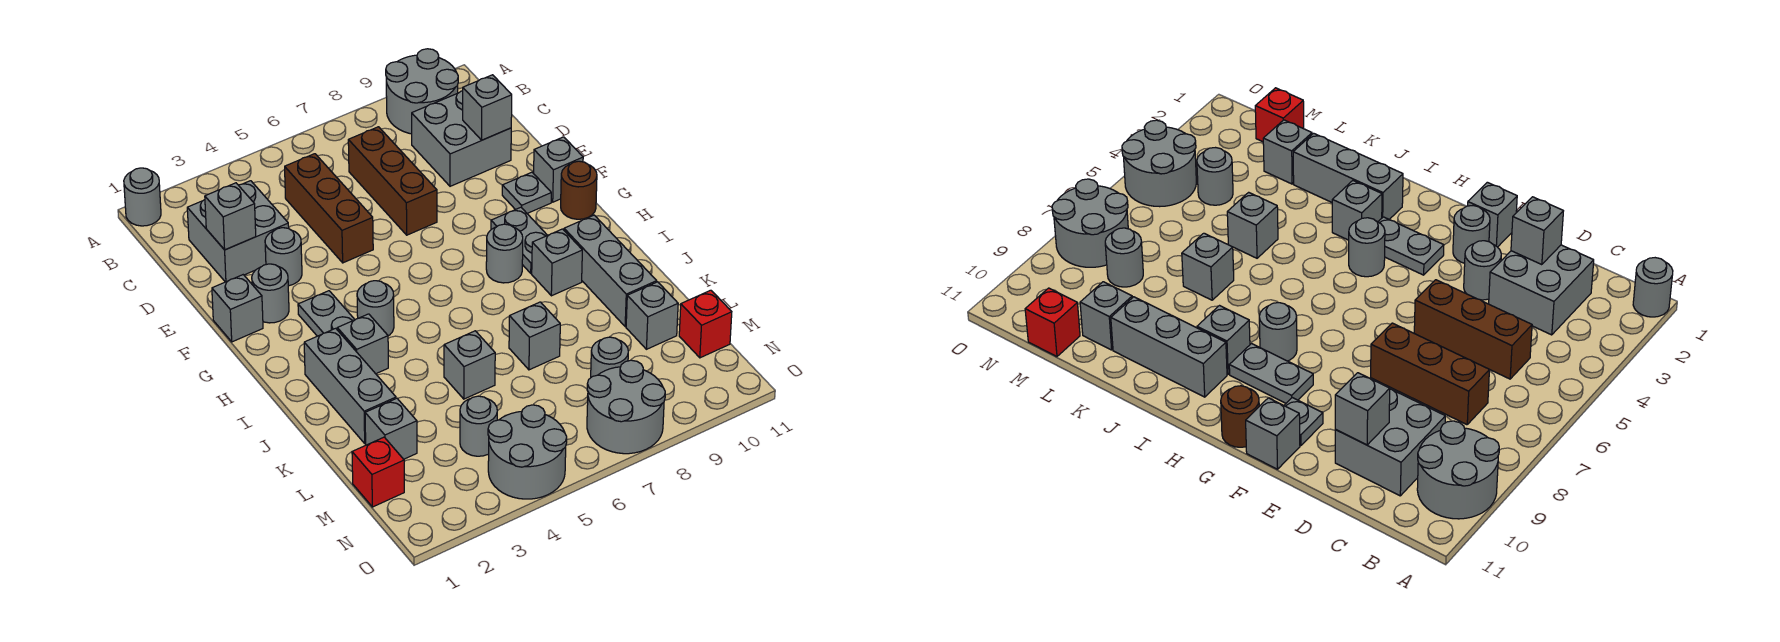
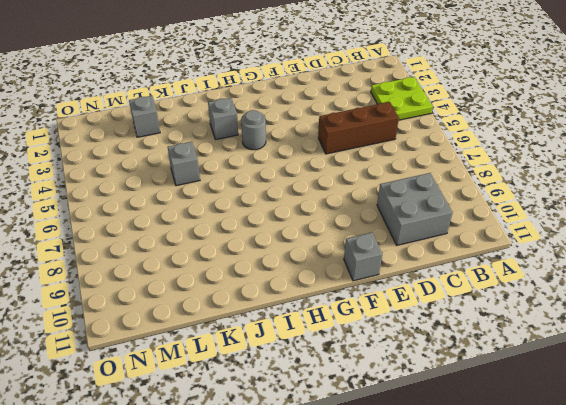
lime 2x2 plate [371,77,433,120] -> none
none -> grey 1x1 round brick [124,168,161,226]
none -> grey 2x2 round brick [386,49,458,134]
none -> grey 2x2 brick [187,181,289,282]
none -> brown 1x3 brick [348,127,437,235]

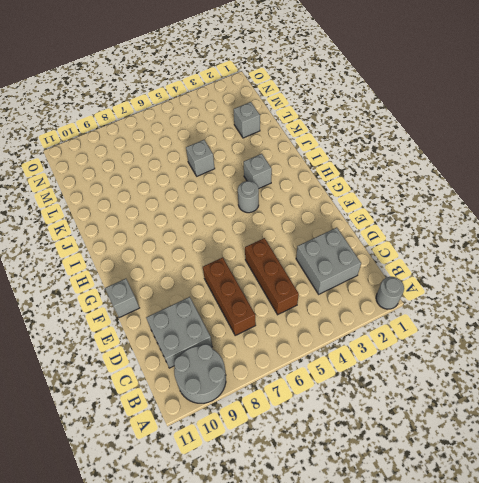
none -> grey 1x1 round brick [265,228,302,286]
none -> grey 1x1 brick [212,275,263,342]
none -> grey 1x1 round brick [252,264,289,323]
none -> grey 1x1 plate [502,172,551,213]

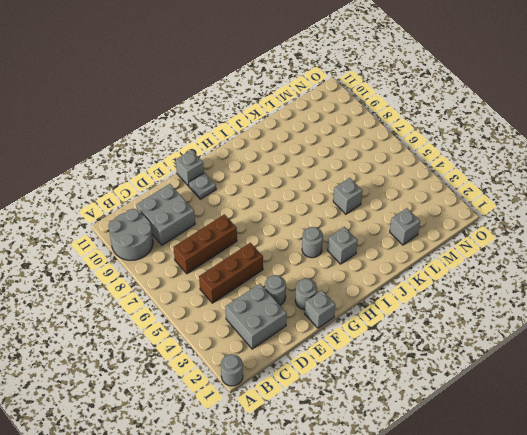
none -> grey 1x2 plate [298,291,355,336]
none -> grey 1x2 plate [491,207,547,273]
none -> brown 1x1 round brick [561,161,597,219]
none -> grey 1x1 round brick [486,224,523,283]

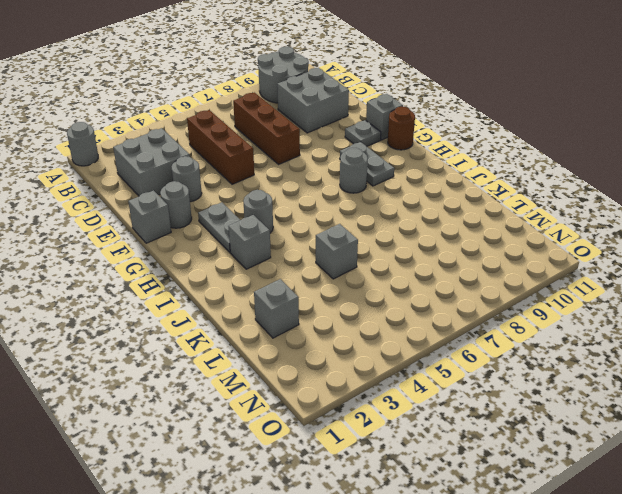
none -> grey 1x3 brick [304,328,396,444]
none -> grey 1x1 brick [532,229,582,296]
none -> grey 1x3 brick [564,215,657,327]
none -> grey 1x1 brick [509,302,560,370]

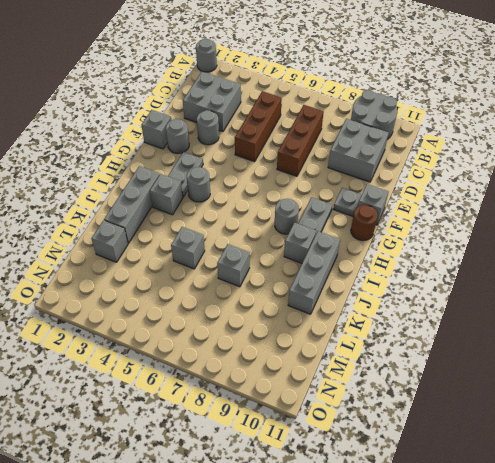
none -> grey 1x1 brick [626,282,678,349]
none -> red 1x1 brick [352,437,404,507]
none -> grey 1x1 round brick [460,396,497,456]
none -> grey 1x1 round brick [591,337,628,377]

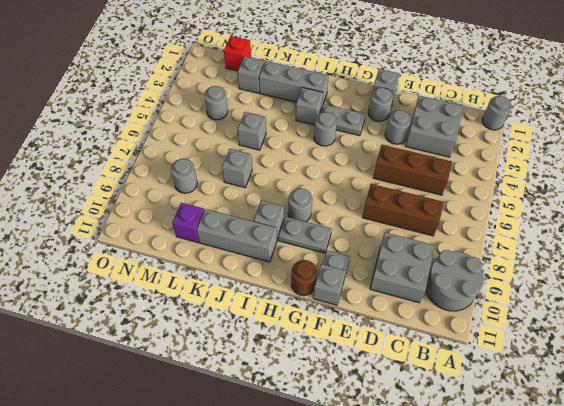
purple 1x1 brick [172,203,204,243] -> grey 1x1 brick [626,282,678,349]
none -> red 1x1 brick [679,290,732,358]
none -> grey 2x2 round brick [488,405,567,499]
none -> grey 2x2 round brick [587,360,665,454]
none -> grey 1x1 brick [205,183,256,250]

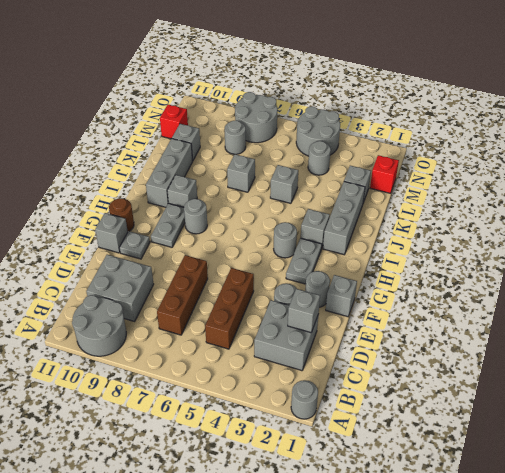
none -> grey 1x1 brick [463,75,512,140]

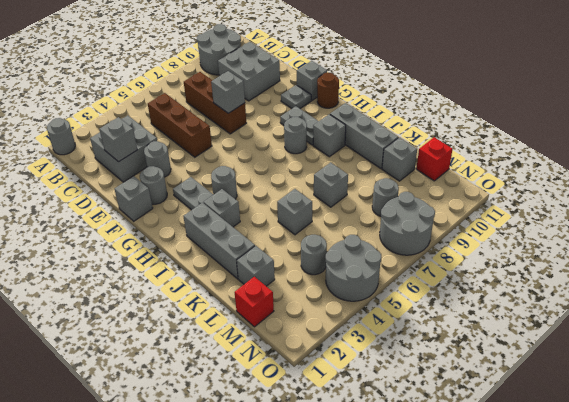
grey 1x1 brick [211,71,245,113] -> grey 1x1 brick moved to [463,75,512,140]

